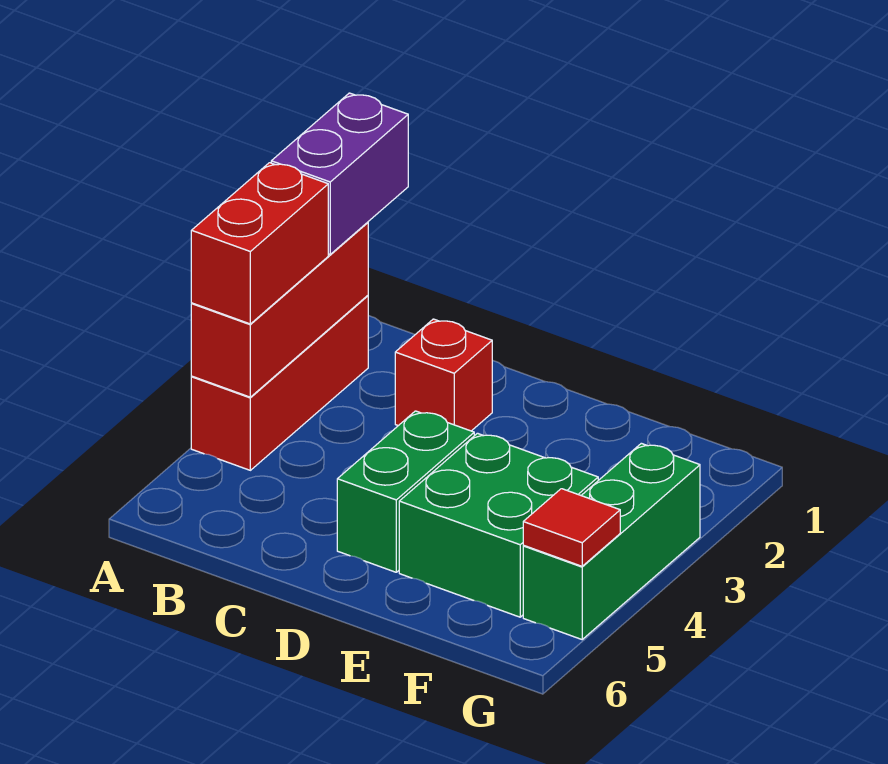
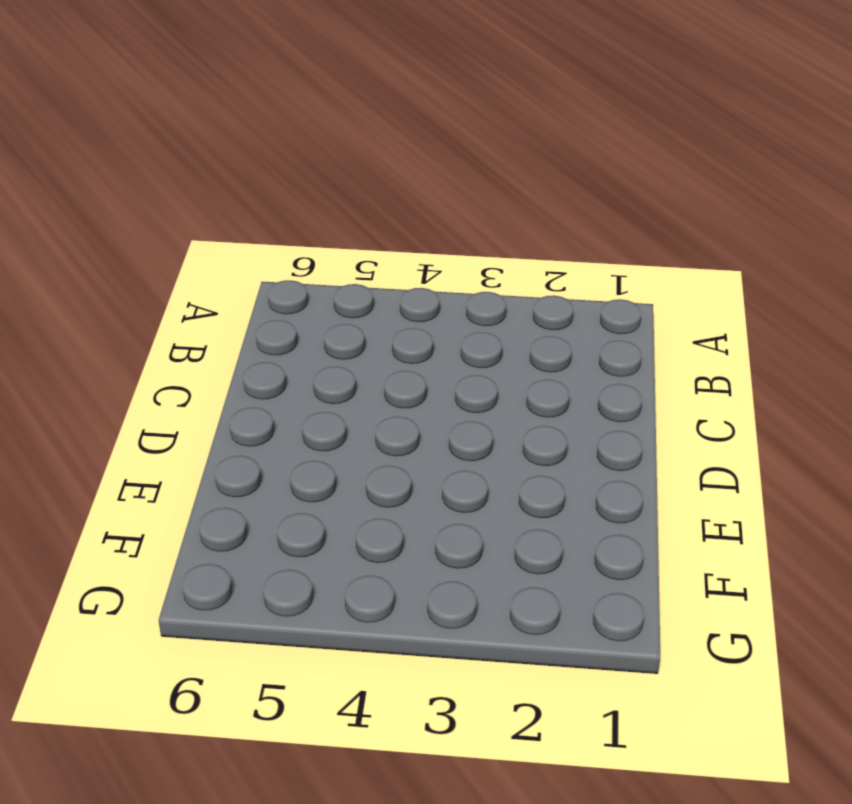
none -> red 1x3 brick [191,296,368,470]
none -> red 1x1 brick [395,319,492,431]

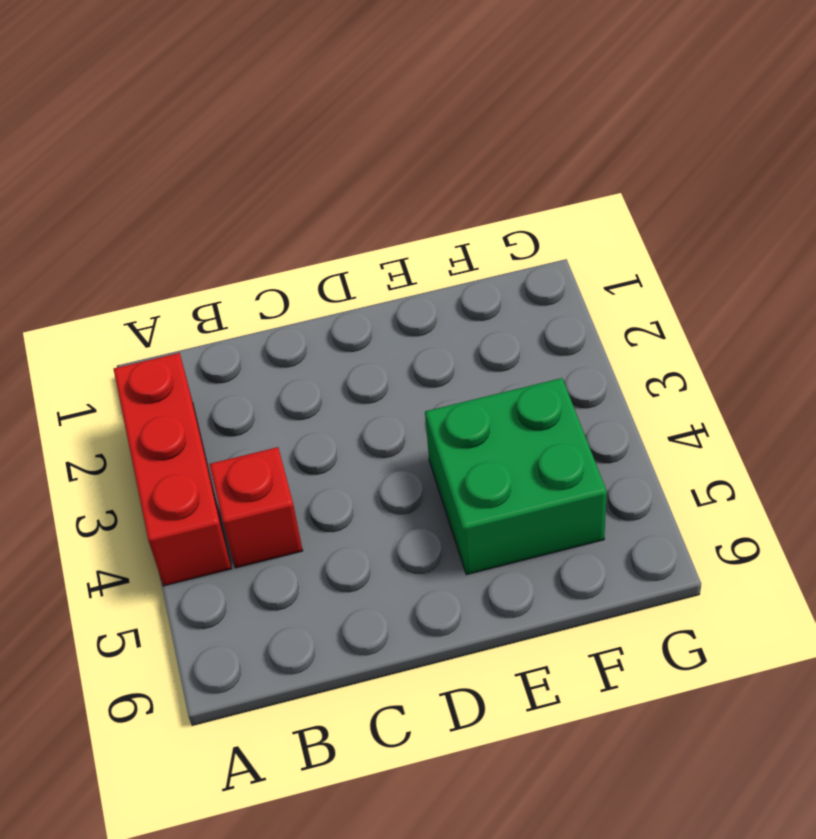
red 1x1 brick [209,447,303,568] -> red 1x1 brick moved to [395,319,492,431]
none -> green 1x2 brick [337,411,474,572]
none -> green 1x3 brick [523,443,700,639]

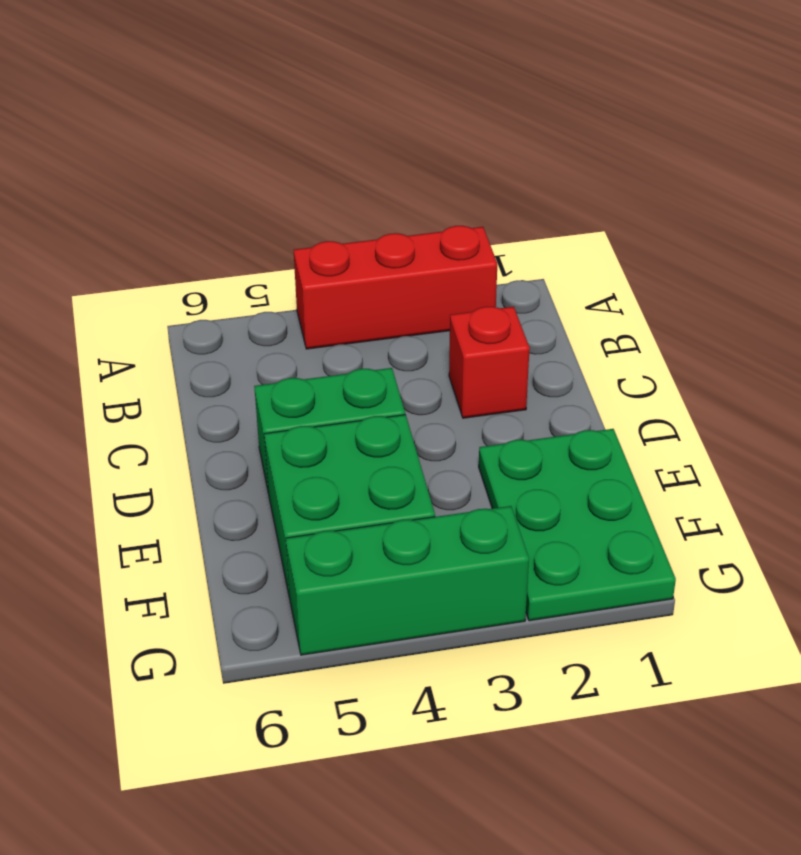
green 2x3 plate [479,429,676,621] -> none
none -> red 1x3 brick [191,222,368,397]
none -> red 1x1 tile [523,489,620,566]

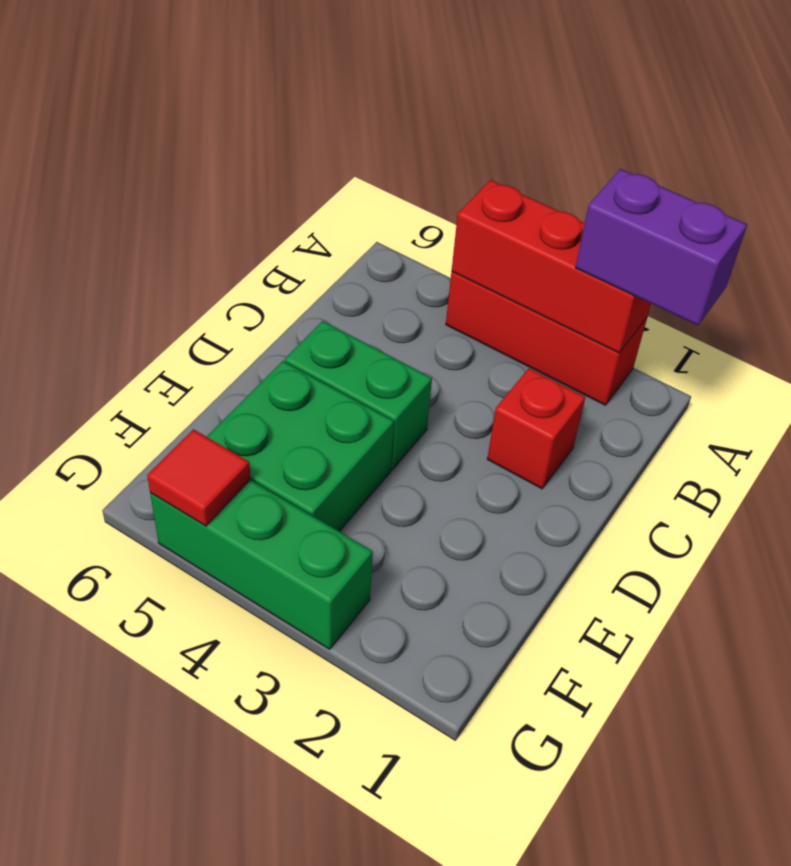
none -> red 1x2 brick [191,163,328,324]

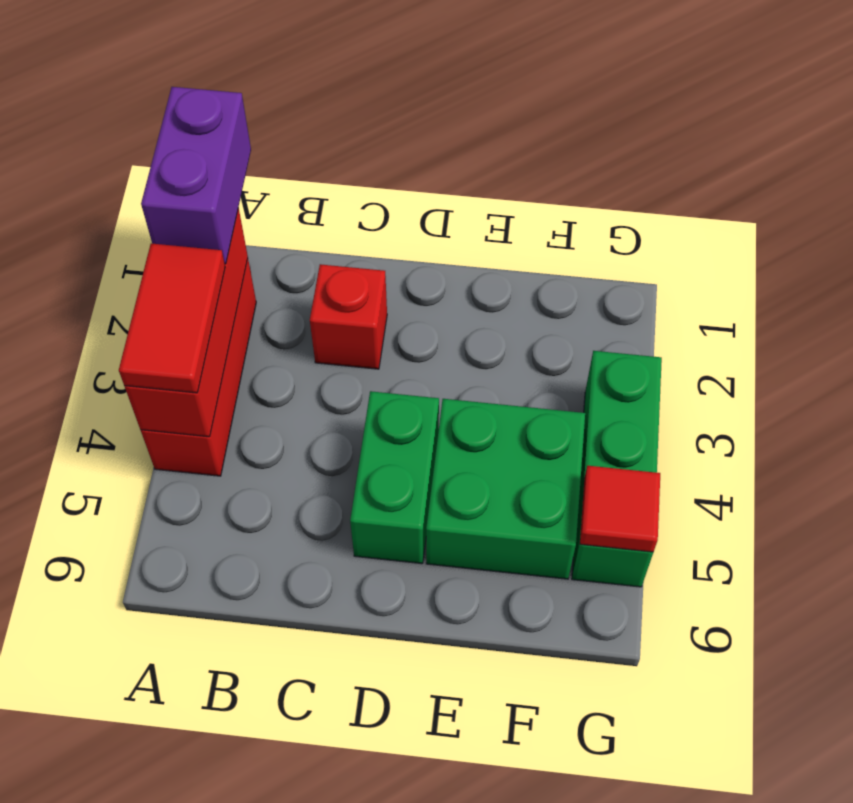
red 1x2 tile [119,243,225,393] -> red 1x2 brick [191,163,328,324]

